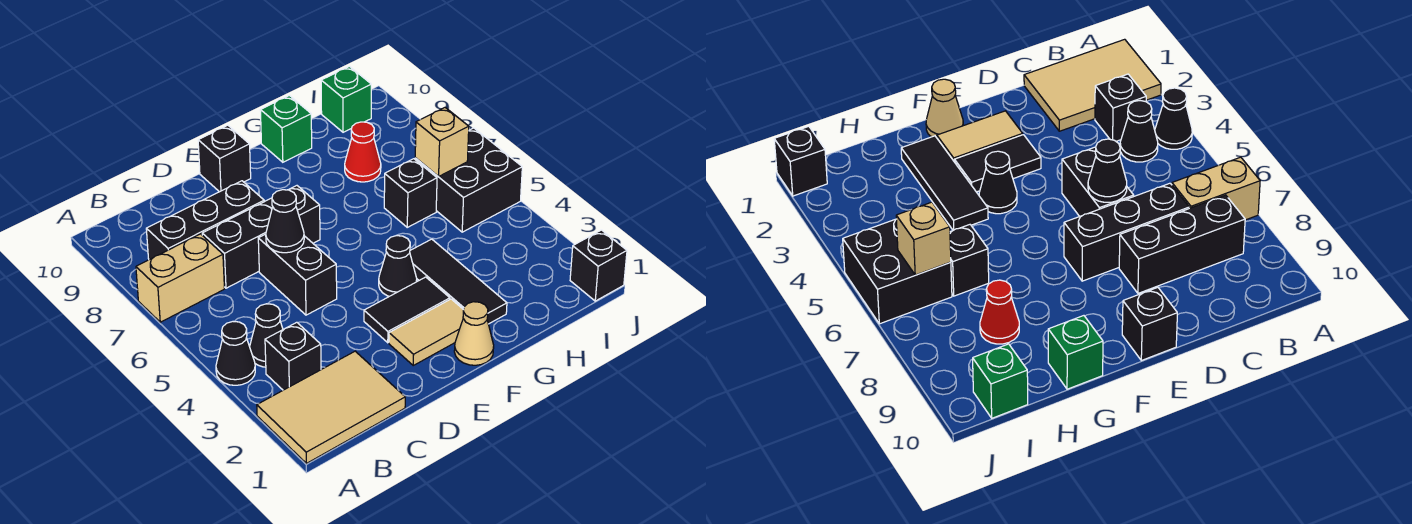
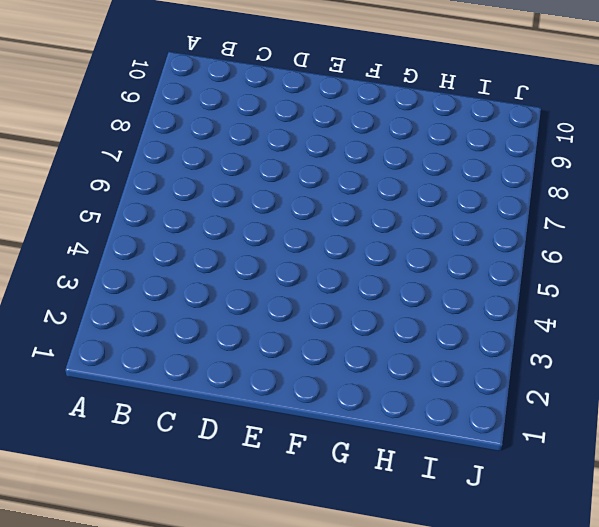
none -> tan 2x3 tile [257,351,405,463]
none -> black 1x1 cone [216,322,255,385]
none -> tan 1x2 brick [136,234,224,322]

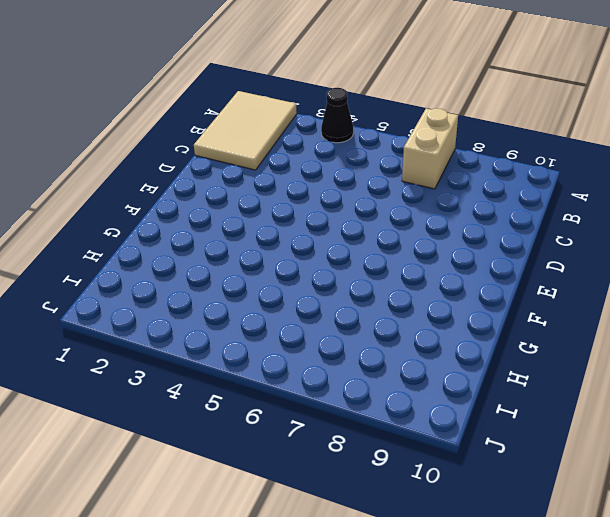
none -> black 1x1 brick [265,322,321,390]
none -> black 1x1 cone [250,304,283,367]
none -> black 1x3 brick [146,181,264,260]

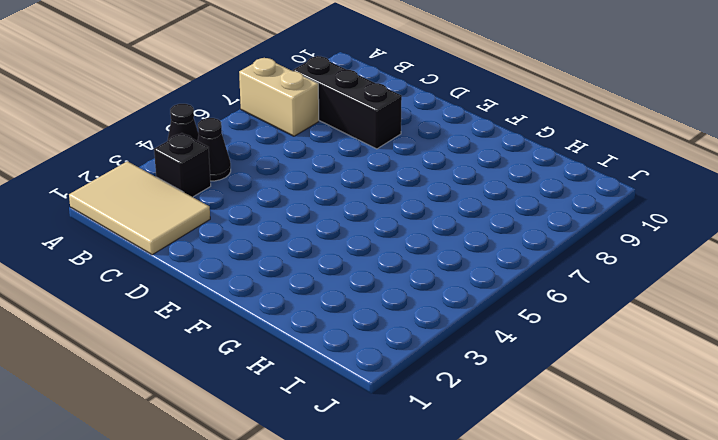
none -> black 1x3 brick [202,186,320,288]
none -> black 1x2 brick [258,234,337,315]
none -> tan 1x2 tile [389,299,463,365]

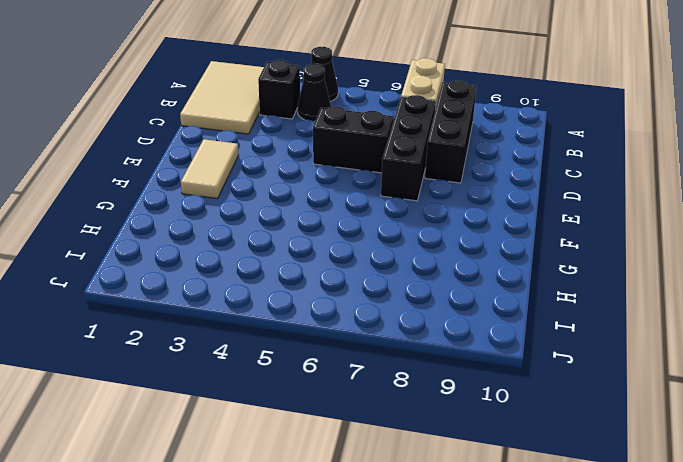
none -> black 1x2 tile [364,277,450,343]
none -> black 1x1 brick [198,125,251,192]
none -> tan 1x1 cone [454,302,494,365]

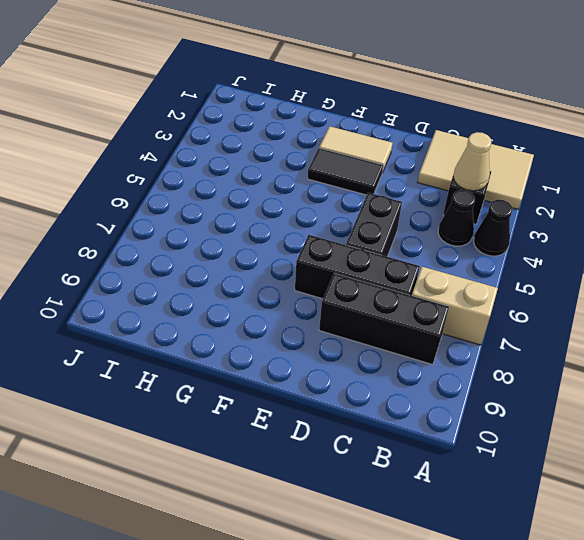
tan 1x1 cone [453,132,491,191] -> tan 1x1 cone moved to [454,302,494,365]
none -> black 1x1 brick [198,125,251,192]
none -> black 1x1 cone [379,236,417,296]
none -> black 1x3 tile [410,239,507,324]

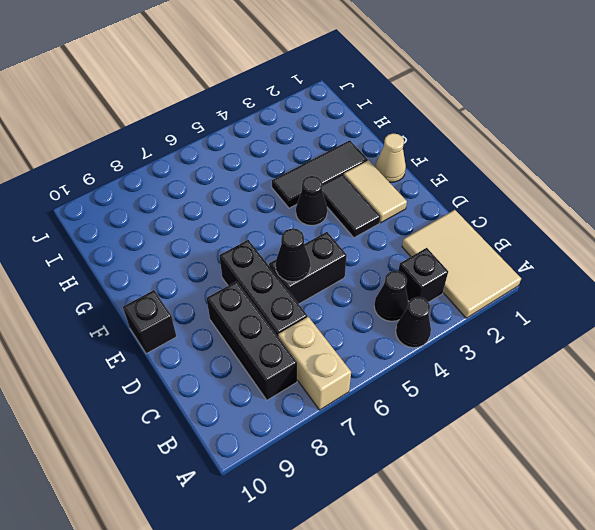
none -> green 1x1 brick [260,96,312,162]
none -> black 1x1 brick [384,159,437,227]
none -> red 1x1 cone [345,122,381,182]

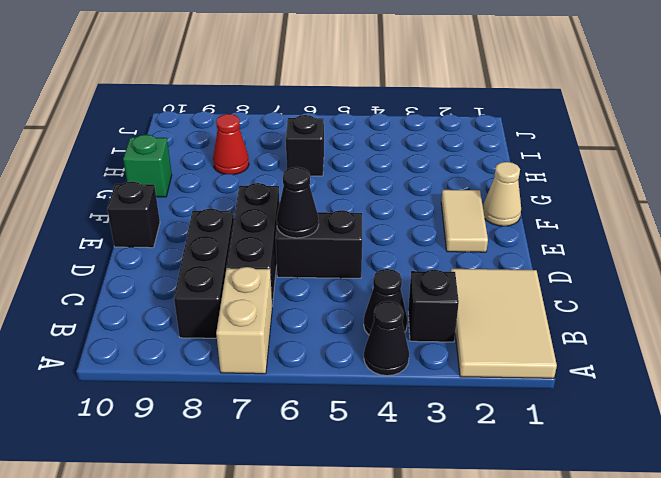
none -> black 1x2 tile [364,277,450,343]
none -> black 1x1 cone [379,236,417,296]
none -> black 1x3 tile [410,239,507,324]

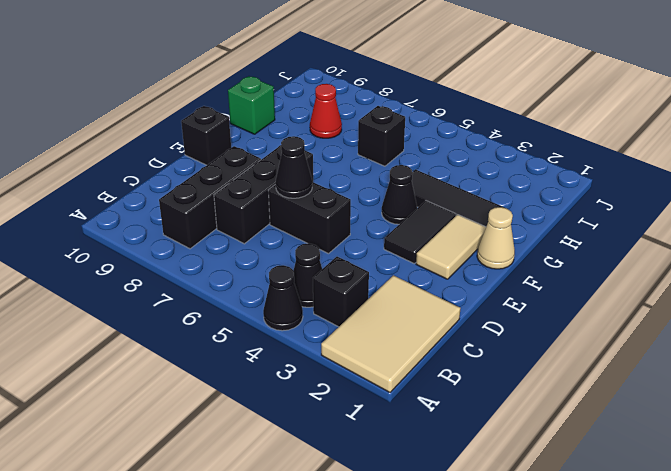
none -> tan 1x2 brick [136,234,224,322]
none -> black 2x2 brick [415,128,522,232]
none -> green 1x1 brick [321,67,371,132]

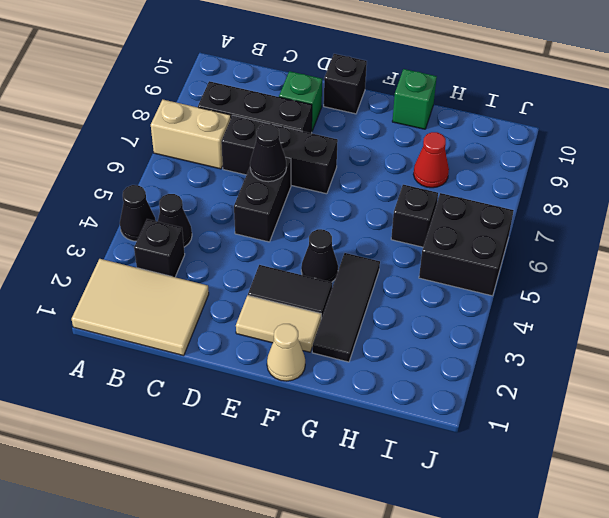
green 1x1 brick [279,71,322,131] -> green 1x1 brick moved to [321,67,371,132]
none -> black 1x1 brick [570,230,627,301]
none -> tan 1x1 brick [415,108,469,177]

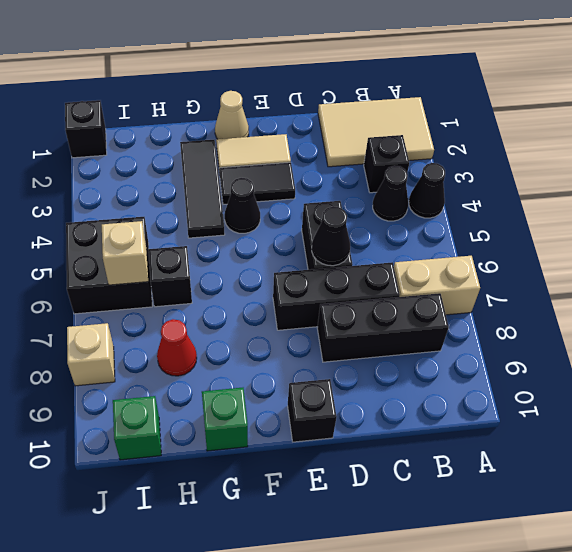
tan 1x1 brick [67,323,115,386] -> none

